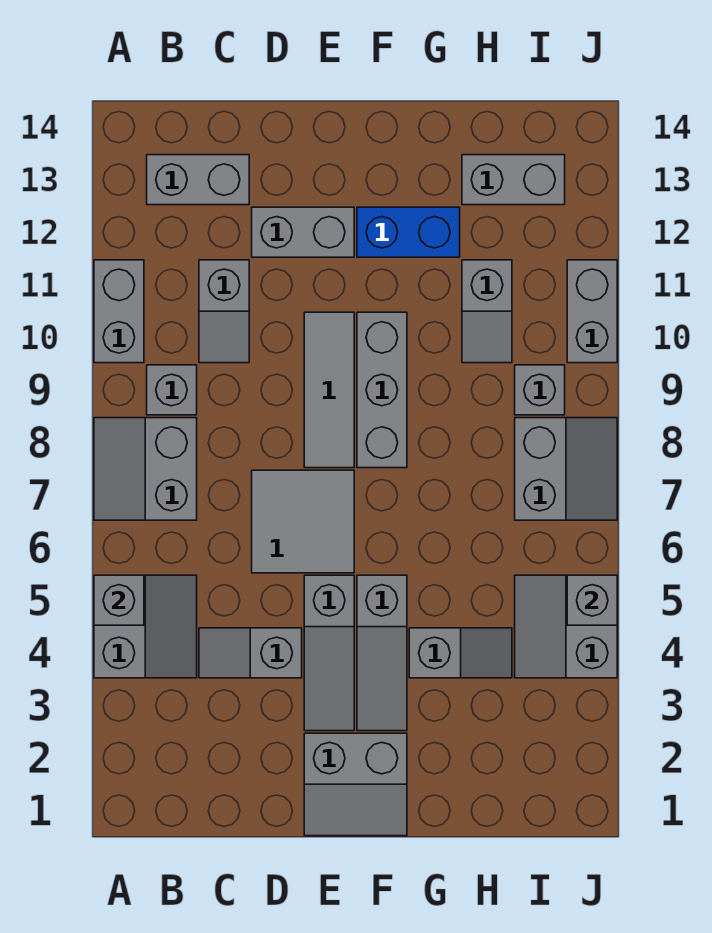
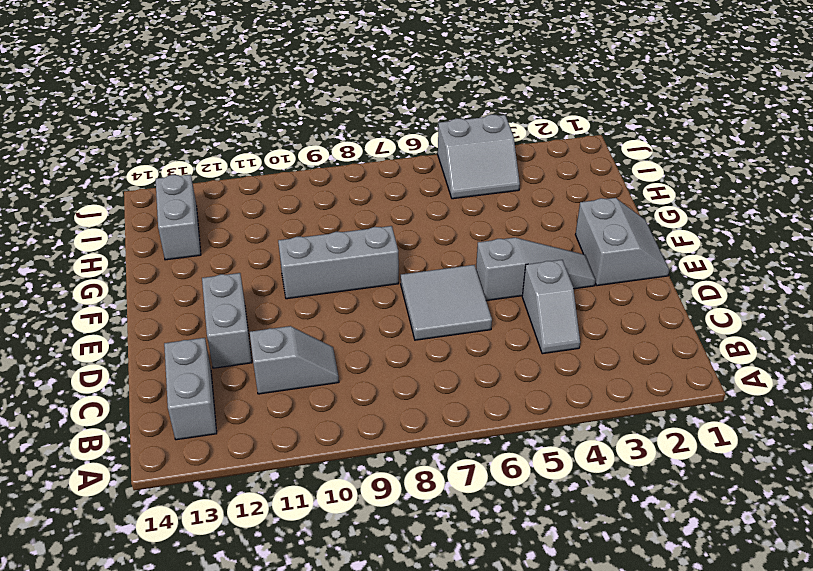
none -> grey 2x2 slope [94,575,197,678]
none -> grey 2x2 slope [94,418,197,520]
none -> grey 1x2 brick [94,260,144,363]

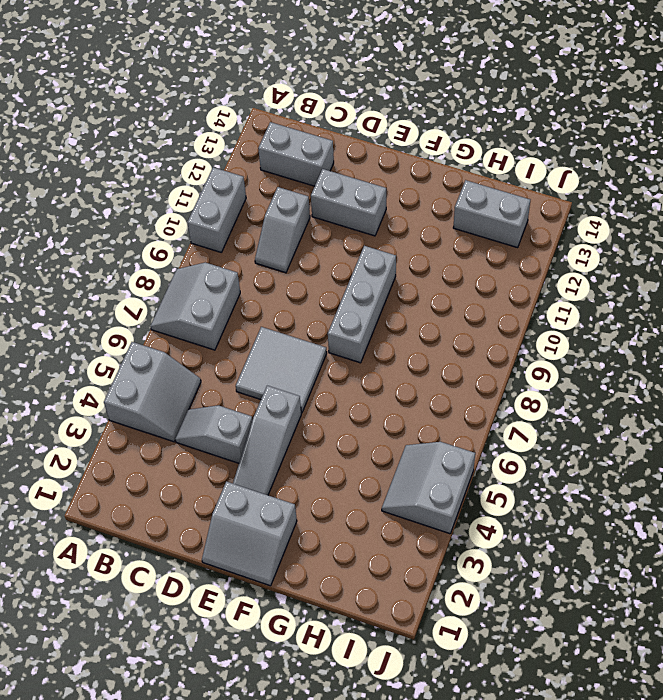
none -> grey 1x1 brick [147,365,197,415]
none -> grey 1x3 tile [304,312,354,468]
none -> grey 1x3 slope [357,575,407,731]

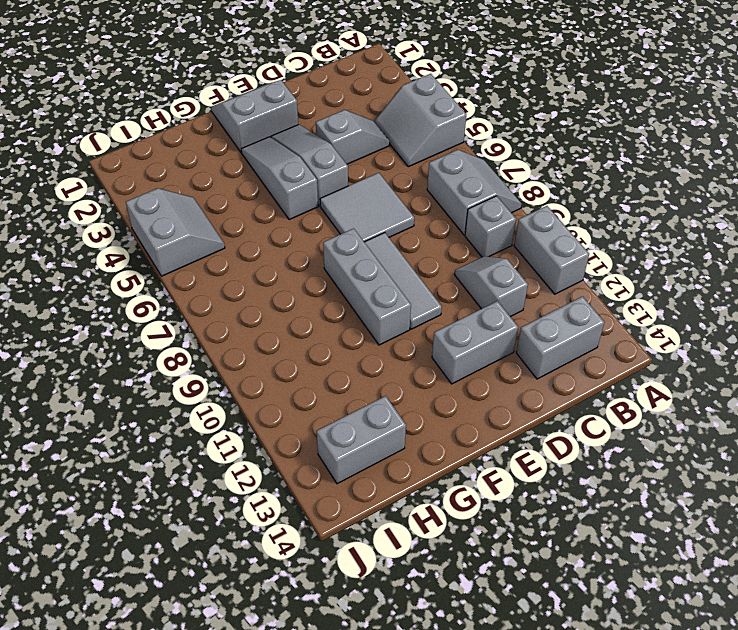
none -> blue 1x2 brick [357,207,460,257]
none -> grey 1x2 slope [409,628,512,678]
none -> grey 1x2 slope [462,260,512,363]

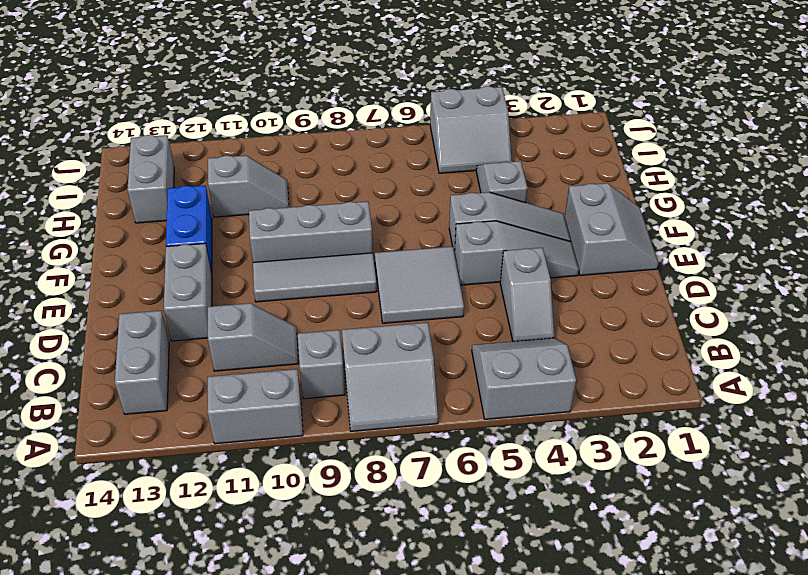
none -> grey 2x2 slope [515,418,617,520]
none -> grey 1x1 brick [515,365,565,415]
none -> grey 1x2 brick [567,260,617,363]

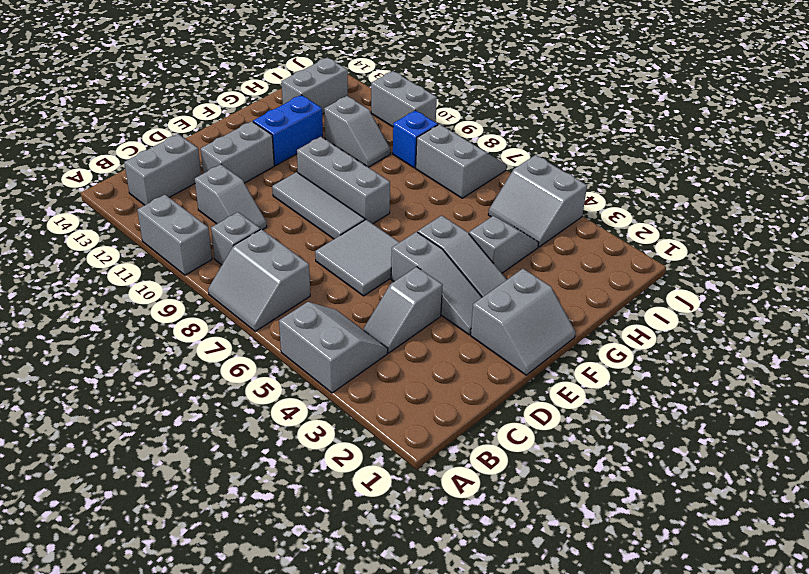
blue 1x1 brick [393,110,438,168] -> grey 1x1 brick [515,365,565,415]
none -> grey 1x1 brick [94,575,144,625]
none -> grey 1x1 brick [567,575,617,625]

